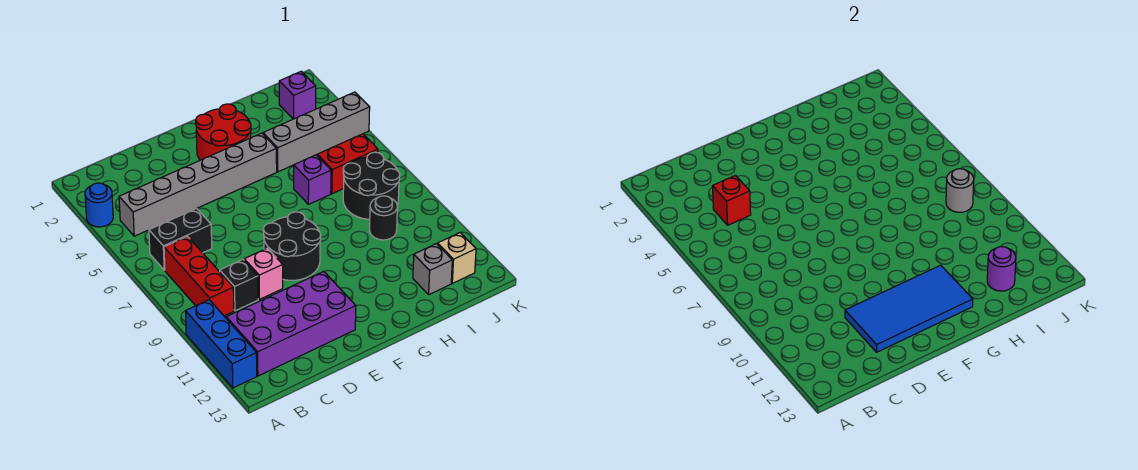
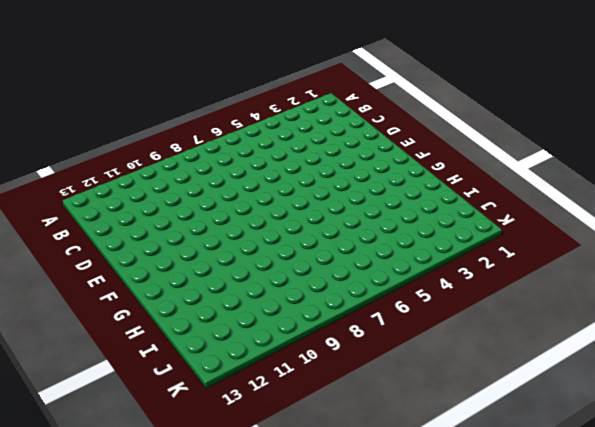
none -> blue 1x1 round brick [85,183,113,227]
none -> blue 1x3 brick [185,300,257,388]
none -> grey 1x6 brick [119,133,277,236]

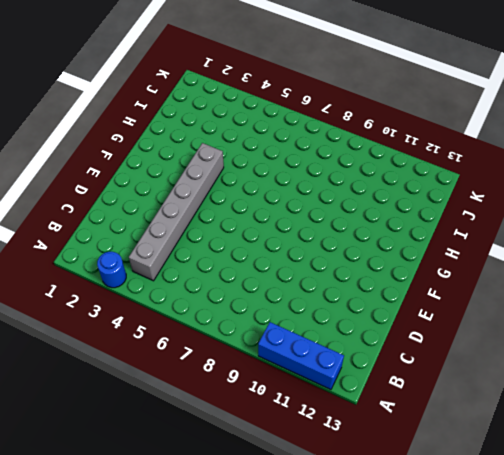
none -> black 1x2 brick [149,208,212,270]
none -> red 1x3 brick [164,236,234,316]
none -> purple 2x4 brick [226,271,356,376]

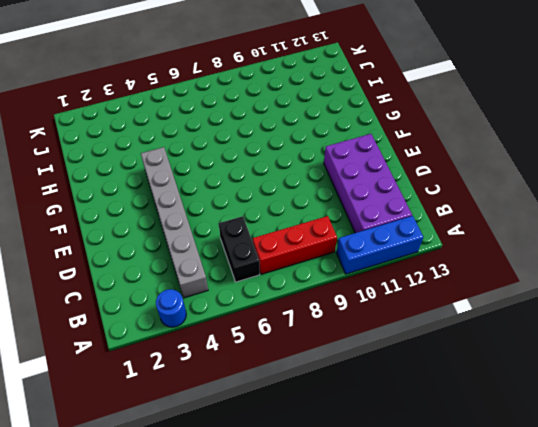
none -> black 1x1 brick [220,260,258,311]
none -> pink 1x1 brick [244,248,283,299]
none -> black 2x2 round brick [263,212,321,280]

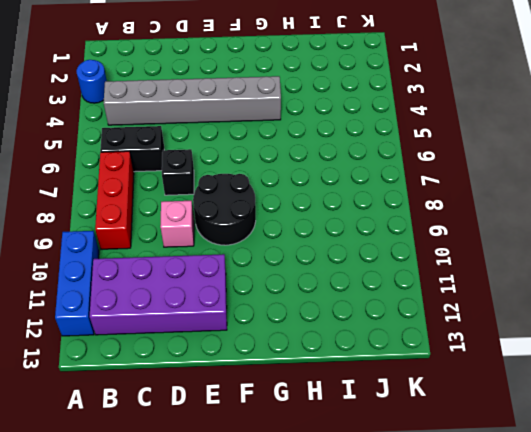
black 1x1 brick [162,149,194,195] -> black 1x1 brick moved to [220,260,258,311]
none -> red 2x2 round brick [196,104,251,160]
none -> grey 1x4 brick [263,92,370,172]
none -> purple 1x1 brick [294,155,331,204]

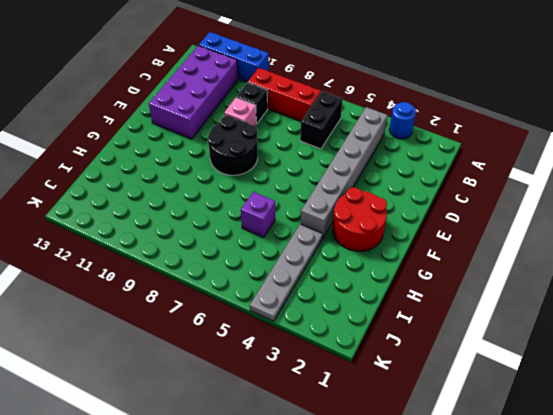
grey 1x4 plate [250,224,323,321] -> grey 1x4 brick [263,92,370,172]
none -> red 1x2 brick [317,134,378,194]
none -> black 2x2 round brick [343,152,400,219]
none -> black 1x1 round brick [370,196,397,240]

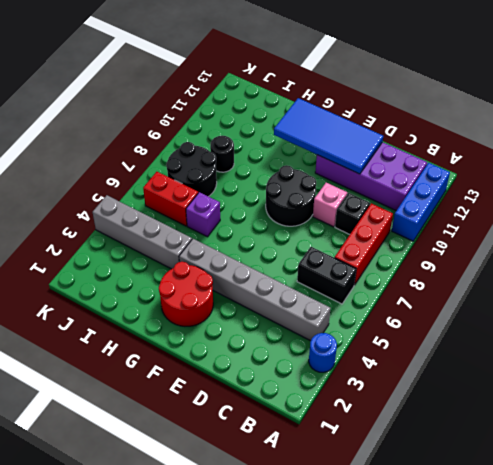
none -> grey 1x1 brick [413,244,452,295]
none -> purple 1x1 brick [279,71,316,119]
none -> tan 1x1 brick [438,233,476,283]

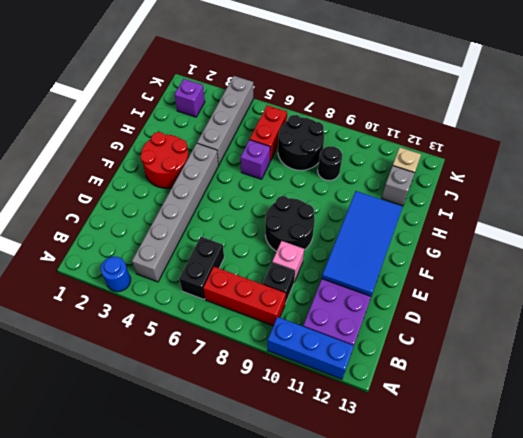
none -> red 1x1 brick [713,175,751,225]
none -> purple 1x1 round brick [987,247,1016,291]
none -> grey 1x1 round brick [946,169,974,212]

